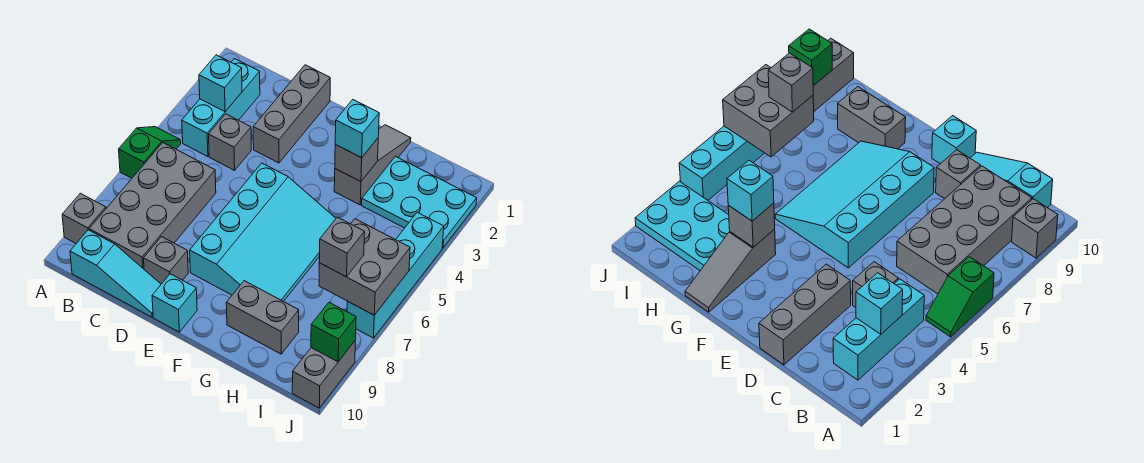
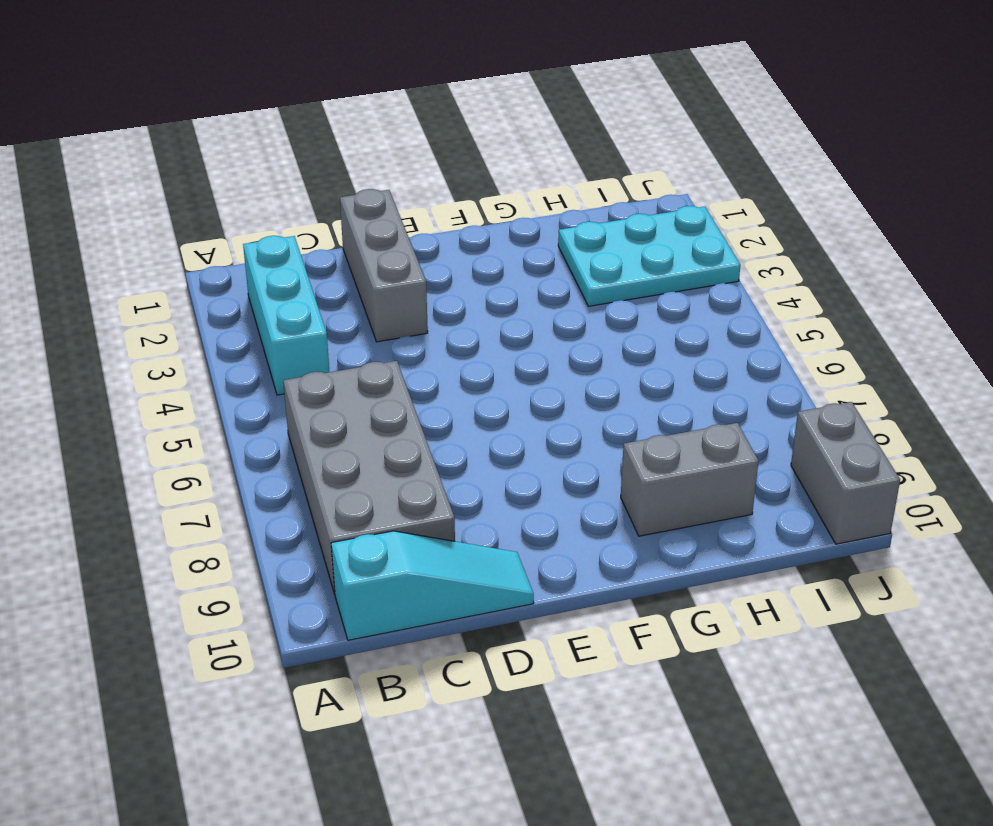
none -> green 1x2 slope [119,127,181,178]
none -> grey 1x1 brick [62,193,106,243]
none -> grey 1x1 brick [209,114,251,170]

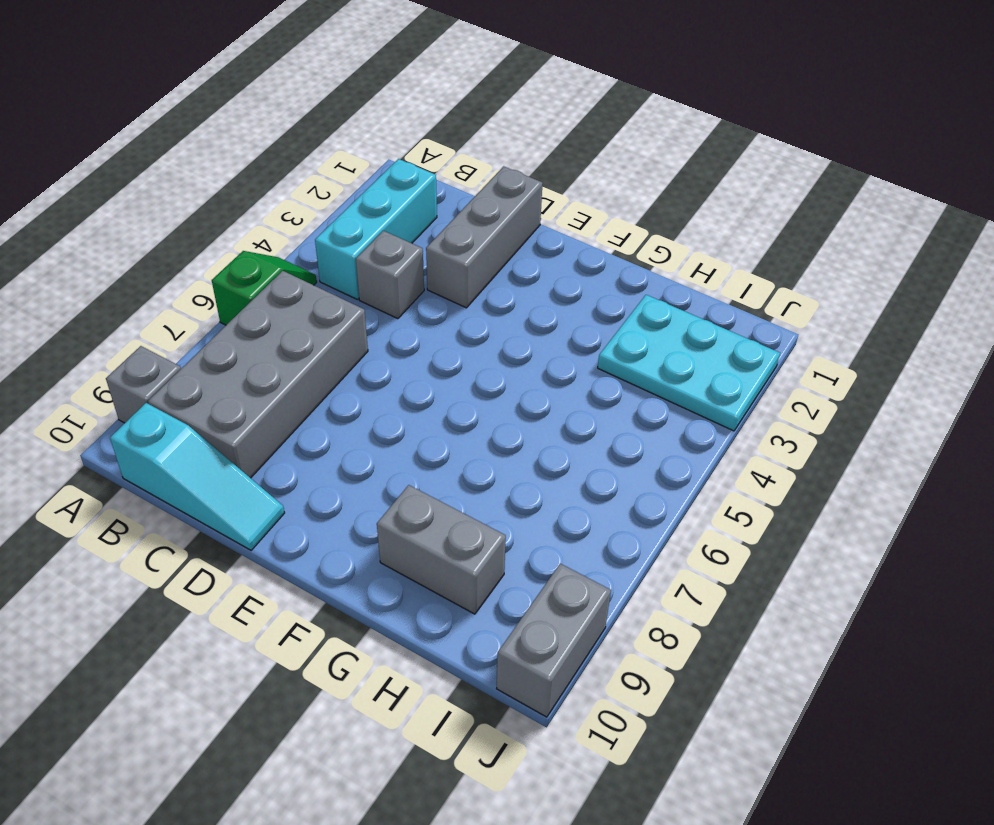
none -> grey 1x1 brick [144,237,188,284]
none -> cyan 3x4 slope [190,163,336,301]
none -> cyan 1x1 brick [152,274,197,332]

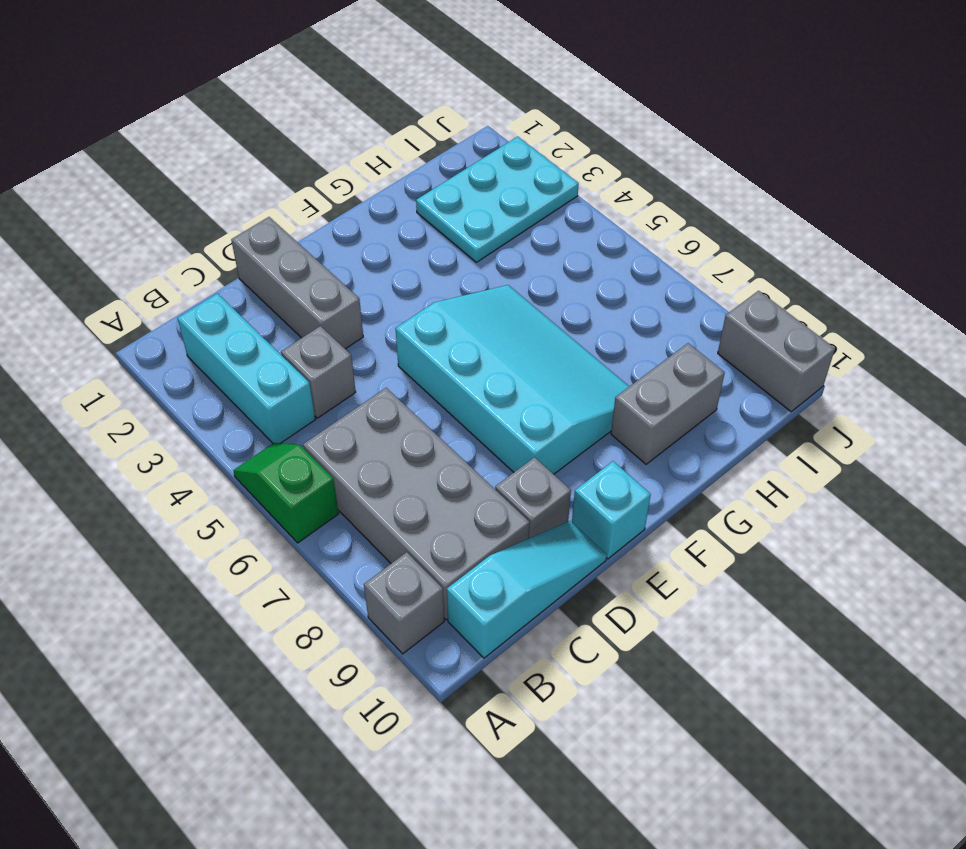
none -> grey 1x3 slope [334,125,411,205]
none -> cyan 1x4 brick [347,212,444,338]
none -> cyan 1x1 brick [199,55,242,112]

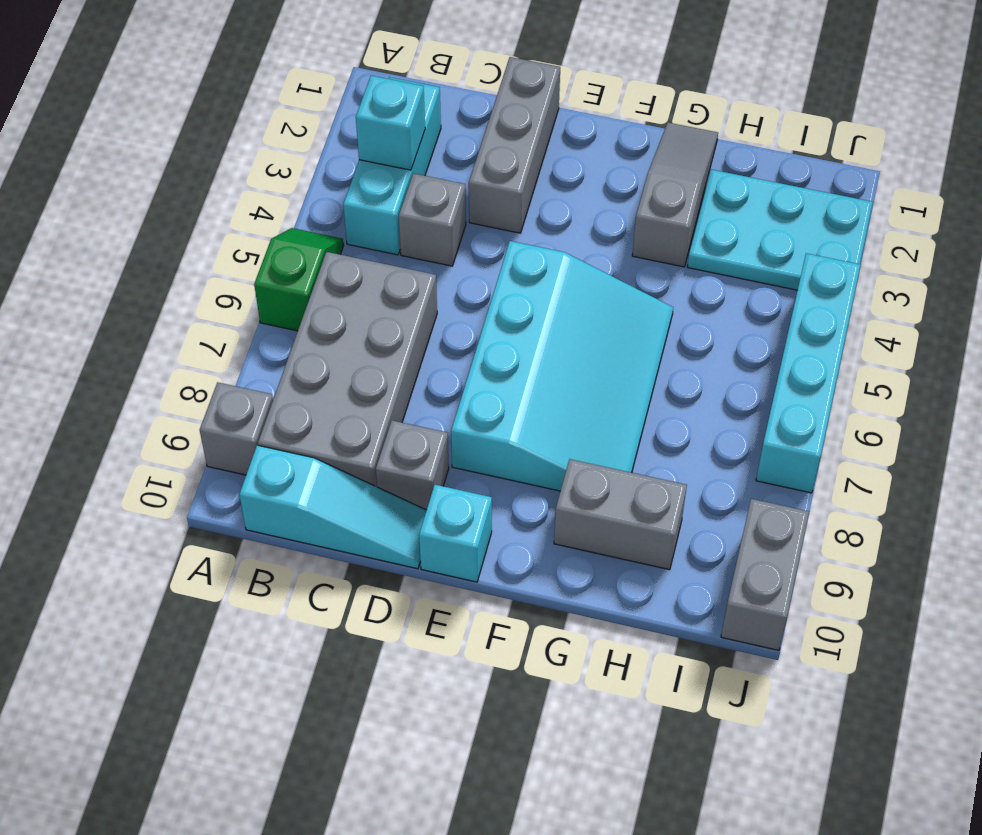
none -> grey 1x1 brick [335,138,378,182]
none -> grey 2x2 brick [319,219,410,315]
none -> green 1x1 brick [311,303,356,362]

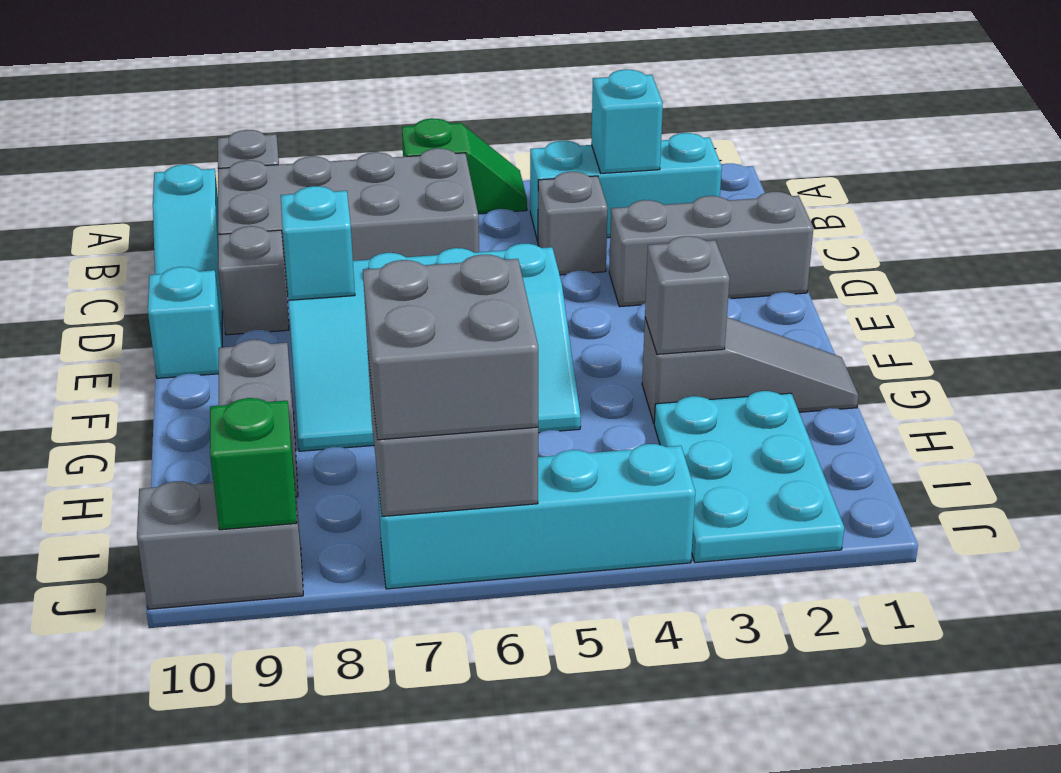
cyan 1x1 brick [281,186,355,300] -> cyan 1x1 brick moved to [335,100,379,158]
grey 2x2 brick [363,255,538,440] -> grey 1x1 brick [319,217,365,277]

